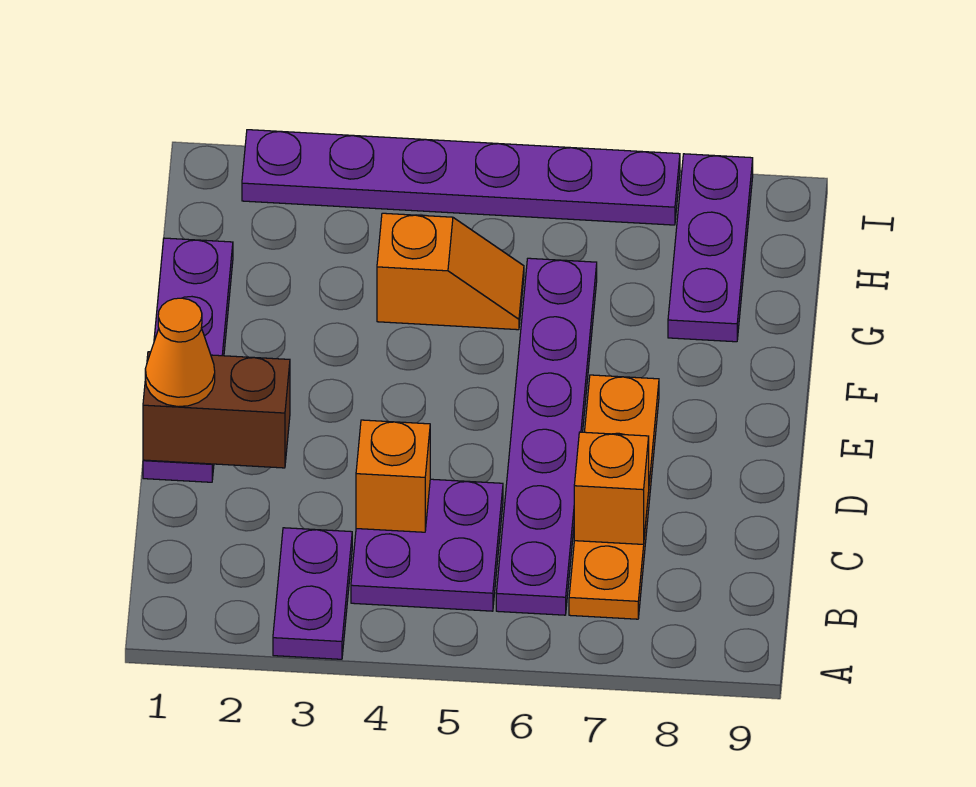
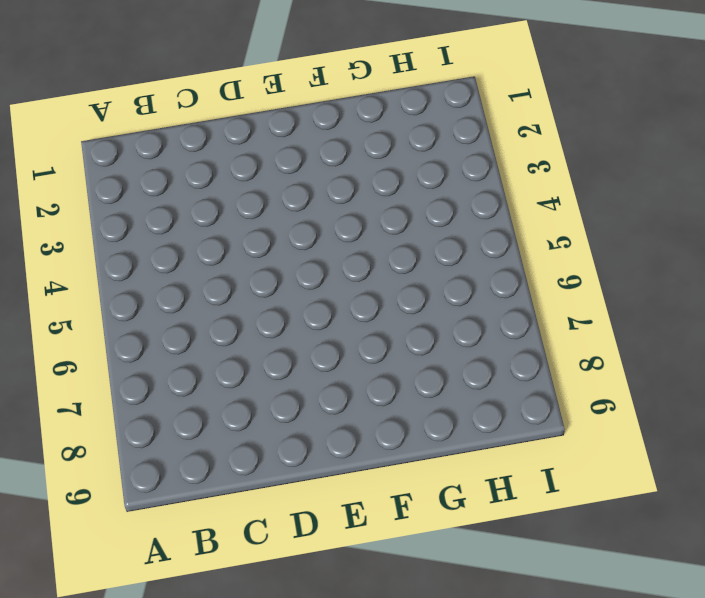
none -> purple 1x2 plate [273,528,352,659]
none -> purple 2x2 plate [351,479,503,611]
none -> purple 1x6 plate [496,258,597,615]

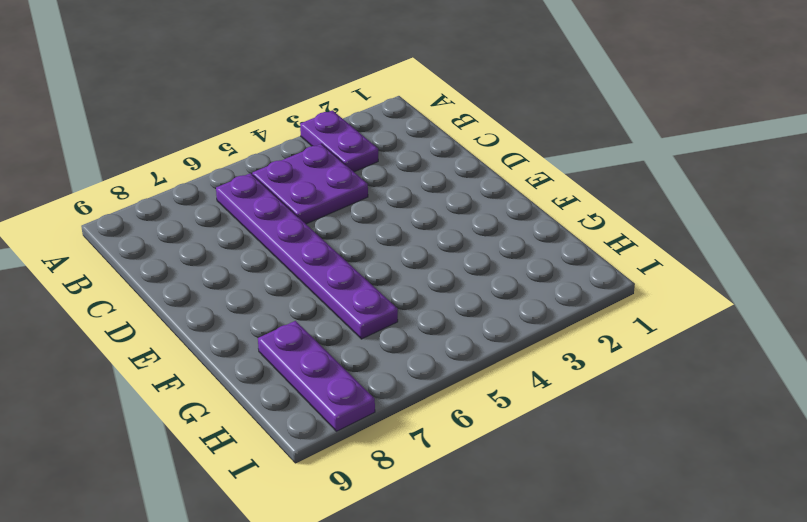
none -> orange 1x4 plate [569,375,659,619]
none -> purple 1x4 plate [143,238,233,482]
none -> orange 1x2 slope [377,213,524,330]

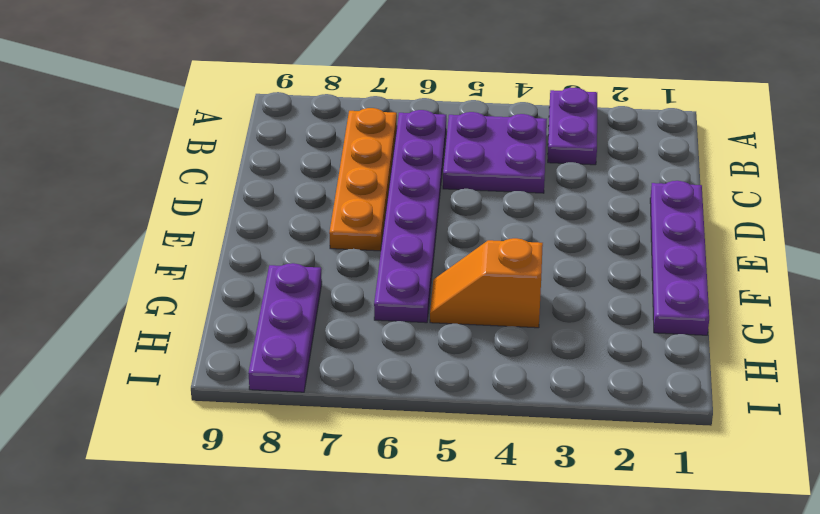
none -> purple 1x6 plate [242,130,680,225]
none -> orange 1x1 brick [356,420,430,532]
none -> orange 1x1 brick [574,432,649,544]

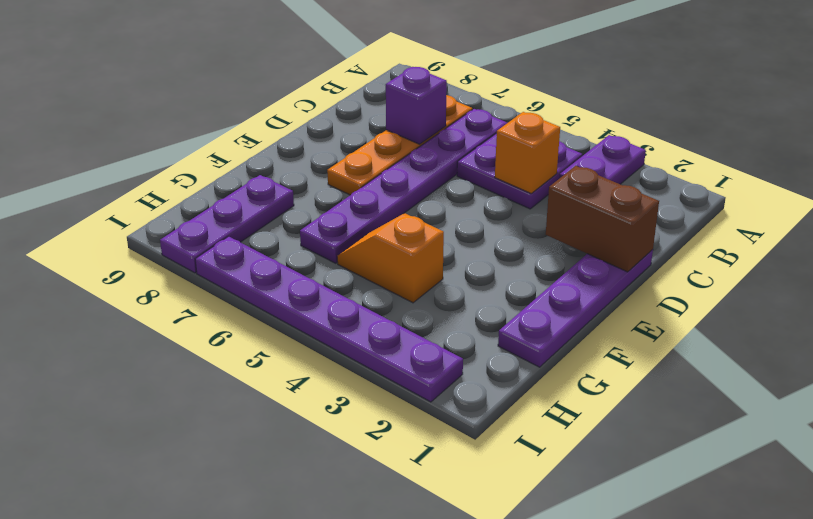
purple 1x1 brick [386,67,447,144] -> orange 1x1 brick [574,432,649,544]
none -> orange 1x1 cone [145,298,215,407]

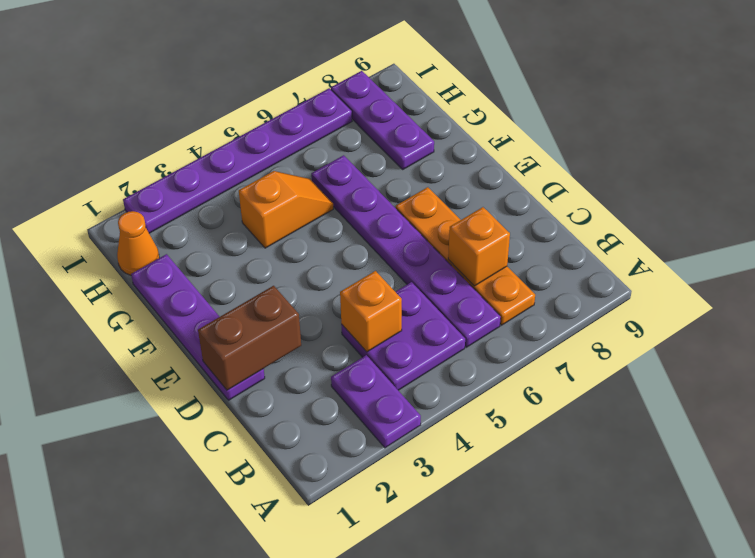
orange 1x1 cone [117,211,159,275] -> orange 1x1 cone moved to [145,298,215,407]

